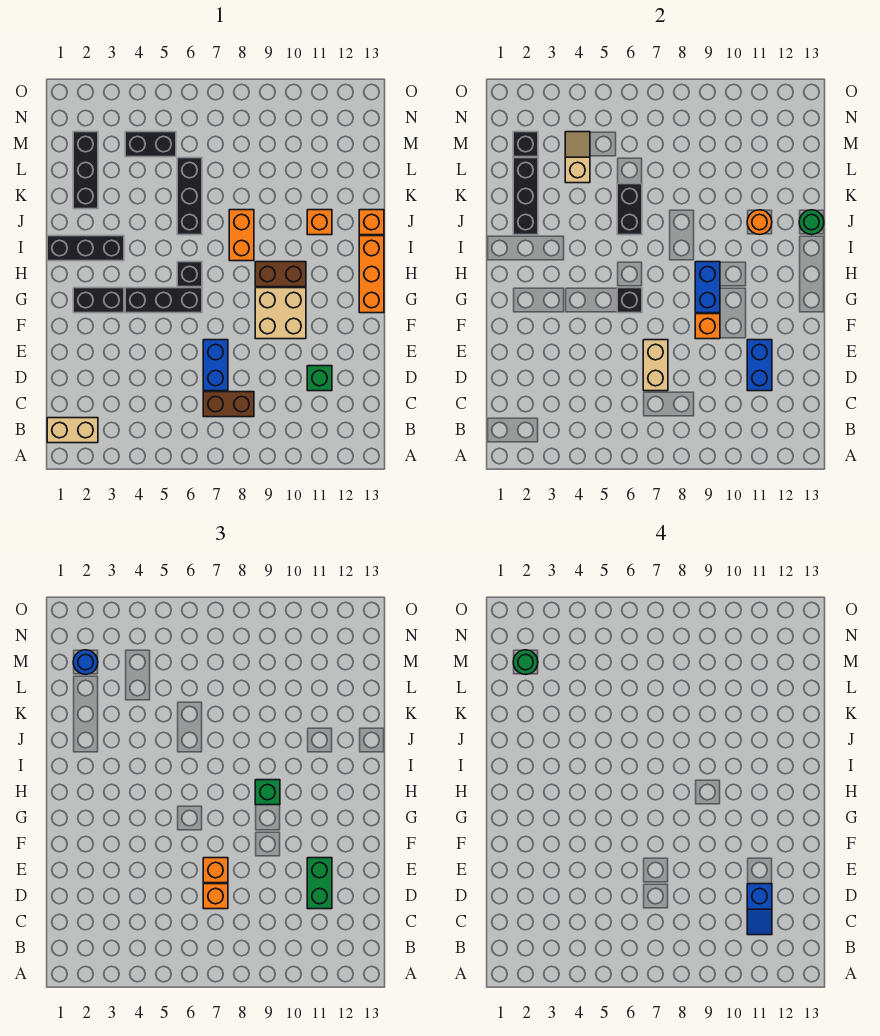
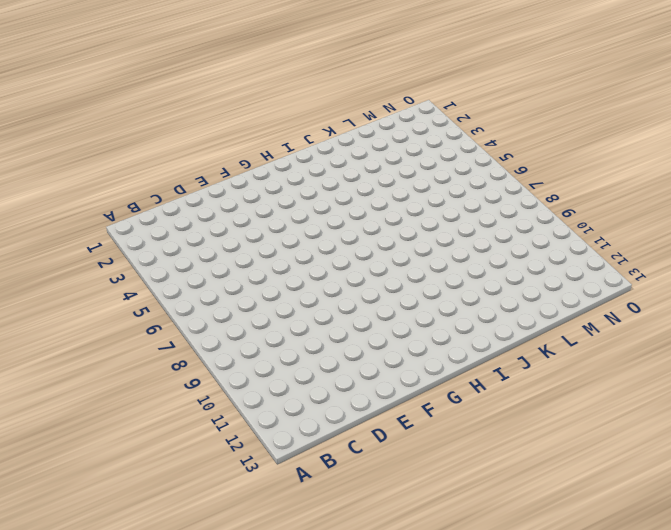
none -> tan 1x2 brick [47,418,98,443]
none -> brown 1x2 brick [203,392,254,417]
none -> blue 1x2 brick [203,340,228,391]
none -> green 1x1 brick [307,366,332,391]

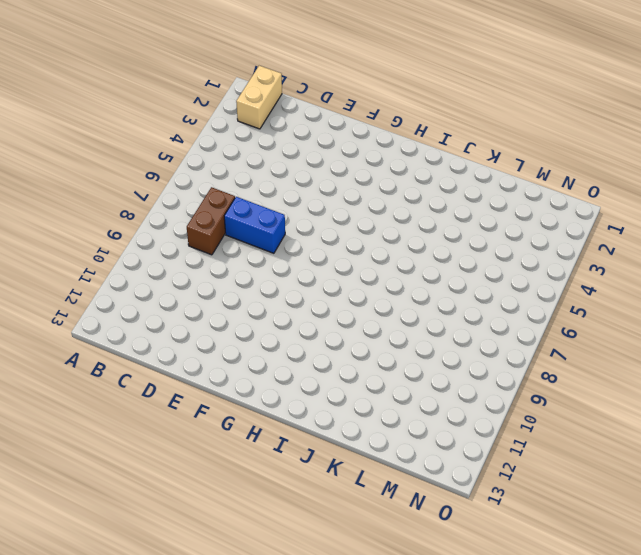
none -> green 1x1 brick [307,366,332,391]
none -> tan 2x2 brick [255,288,306,339]
none -> black 1x2 brick [73,288,124,313]
none -> black 1x3 brick [125,288,202,313]

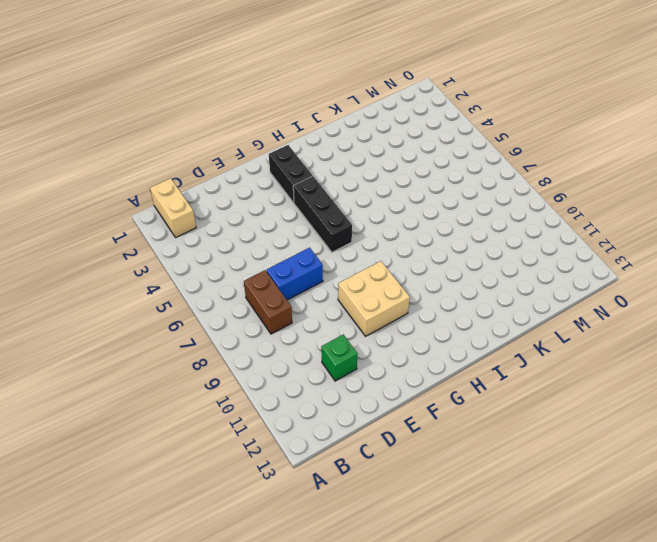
none -> orange 1x3 brick [359,236,384,313]
none -> black 1x1 brick [177,262,202,287]
none -> brown 1x2 brick [255,262,306,287]
none -> black 1x3 brick [47,236,124,261]

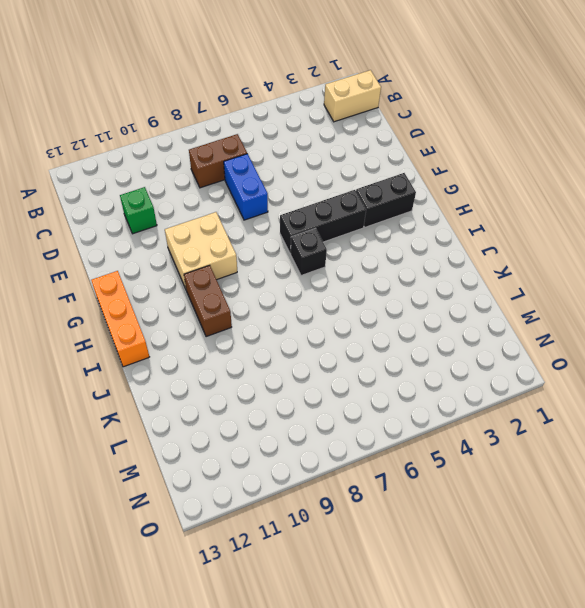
brown 1x2 brick [184,265,232,337] -> brown 1x2 brick turned to [255,262,306,287]
none -> black 1x3 brick [47,236,124,261]
none -> orange 1x2 brick [229,210,254,261]
none -> black 1x3 brick [177,158,202,235]
none -> orange 1x1 brick [307,210,332,235]

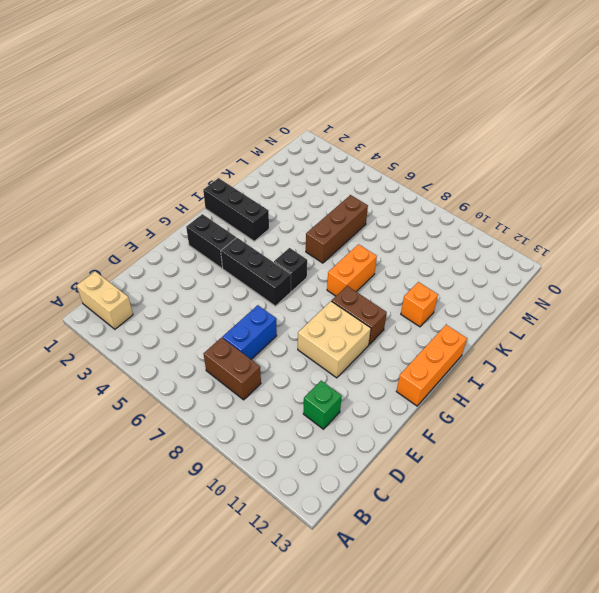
brown 1x3 brick [306,195,368,263] -> black 1x3 brick [177,158,202,235]
none -> orange 1x1 brick [359,210,384,235]
none -> black 1x3 brick [73,132,98,209]
none -> black 1x2 brick [125,132,176,157]
none -> tan 1x2 brick [643,340,668,391]

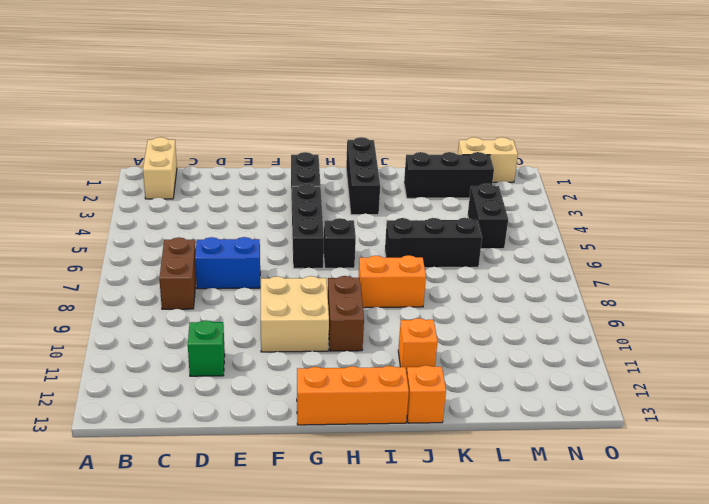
tan 1x2 brick [458,137,518,182] -> tan 1x2 brick moved to [643,340,668,391]
none -> blue 1x2 brick [747,340,772,391]
none -> orange 1x1 brick [695,314,720,339]
none -> black 1x1 brick [617,288,642,313]
none -> blue 1x2 brick [695,262,720,313]

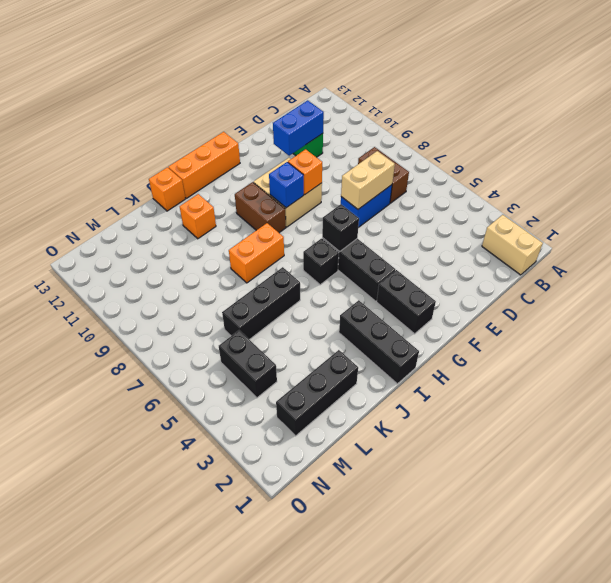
blue 1x1 brick [269,162,304,208] -> blue 1x2 brick [695,262,720,313]
none -> black 1x3 brick [513,158,538,235]
none -> black 1x2 brick [617,184,642,235]
none -> orange 1x1 round brick [747,210,772,235]
none -> green 1x1 round brick [799,210,824,235]

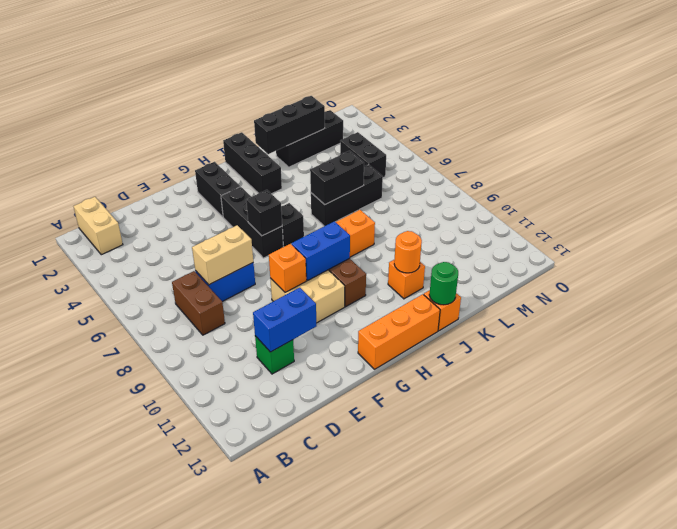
none -> tan 1x2 slope [565,132,590,183]
none -> black 1x1 brick [513,132,538,157]
none -> orange 1x1 brick [203,884,228,909]
none -> green 1x2 brick [307,858,332,909]

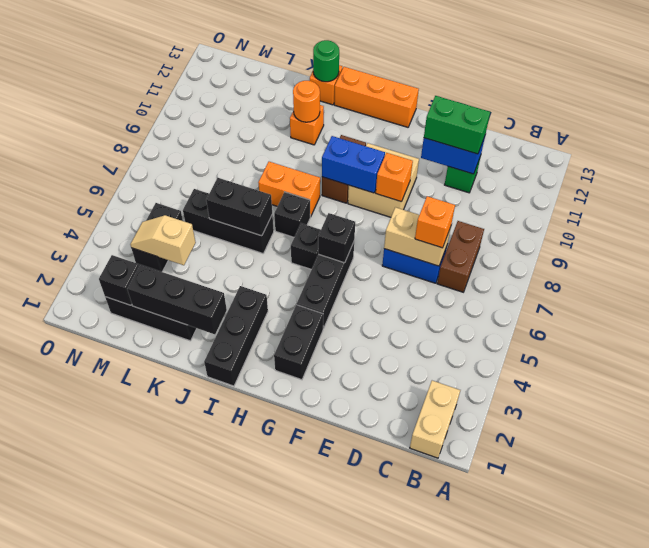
black 1x1 brick [274,192,310,237] -> none
none -> orange 1x1 brick [203,858,228,883]
none -> green 1x1 brick [255,780,280,805]
none -> blue 1x1 round brick [73,650,98,675]
none -> blue 1x2 slope [747,884,772,935]

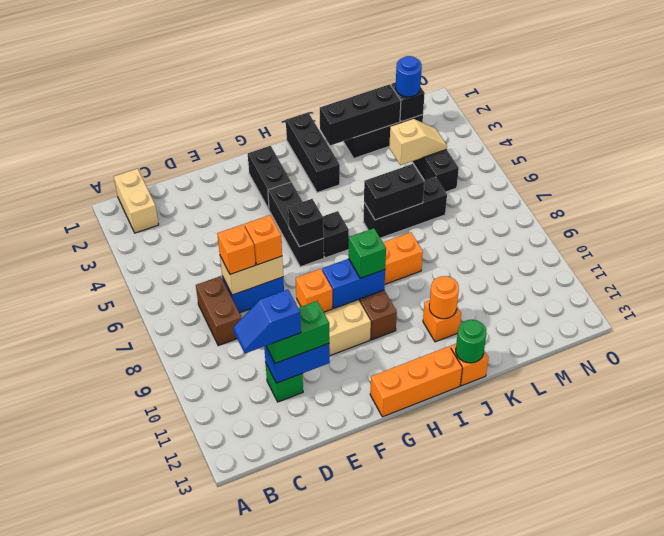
none -> green 1x1 round brick [513,650,538,675]

